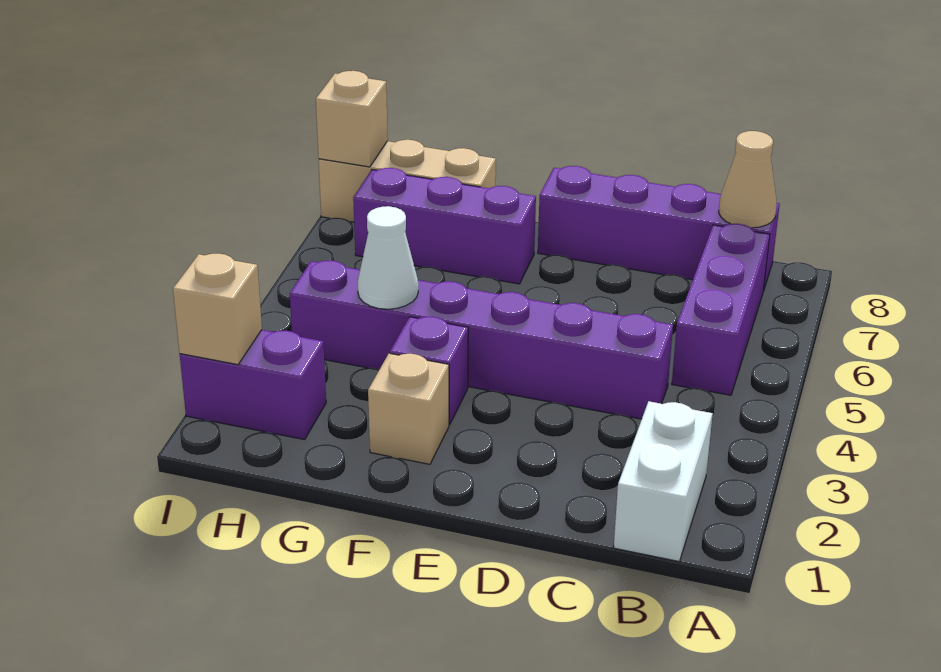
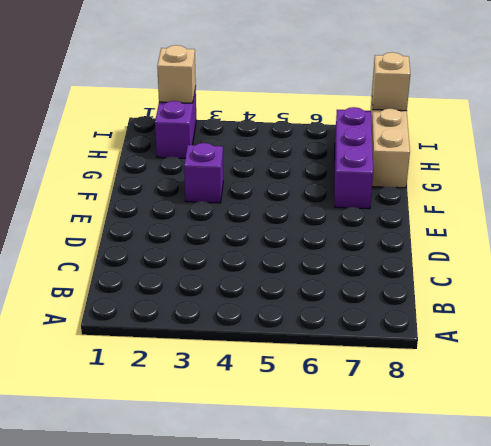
none -> white 1x2 brick [614,401,713,561]
none -> purple 1x3 brick [672,224,770,395]
none -> purple 1x4 brick [538,166,780,291]

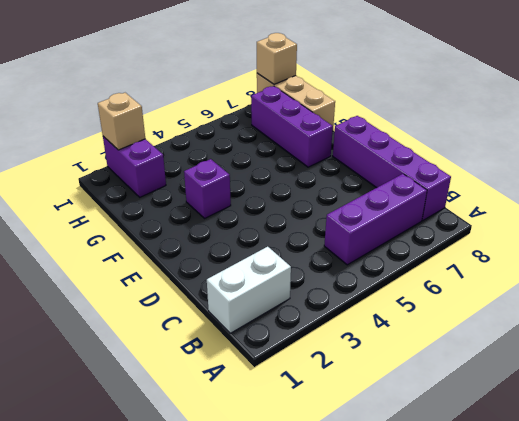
none -> purple 1x6 brick [290,260,673,419]
none -> tan 1x1 brick [368,353,449,464]
none -> tan 1x1 cone [719,131,776,228]

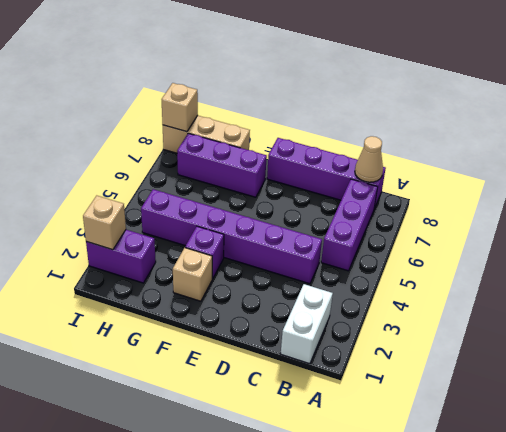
none -> white 1x1 cone [358,206,418,309]

